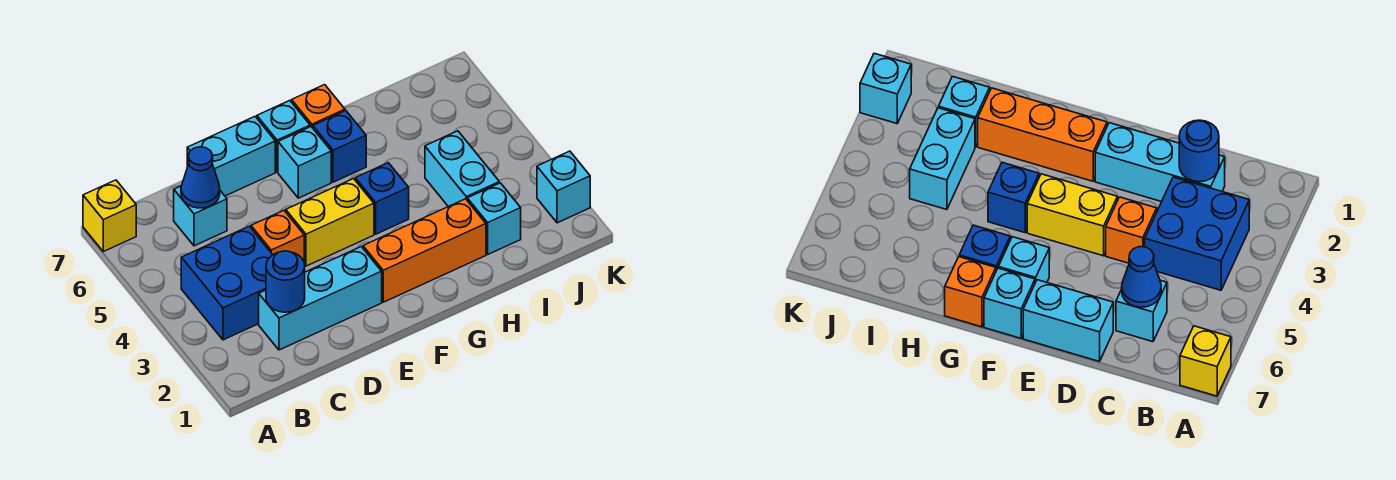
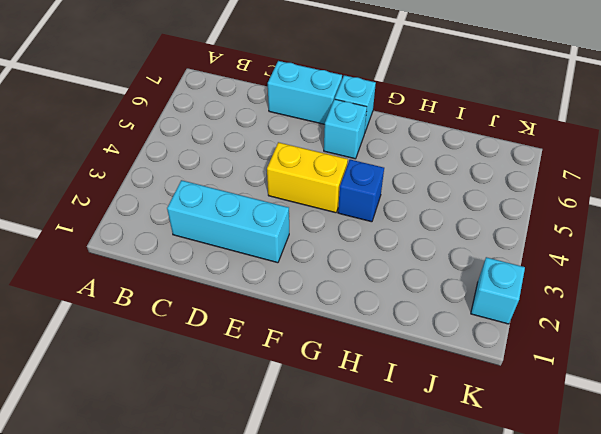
none -> yellow 1x1 brick [83,180,136,252]
none -> blue 2x2 brick [181,226,272,340]
none -> cyan 1x1 brick [174,186,227,246]

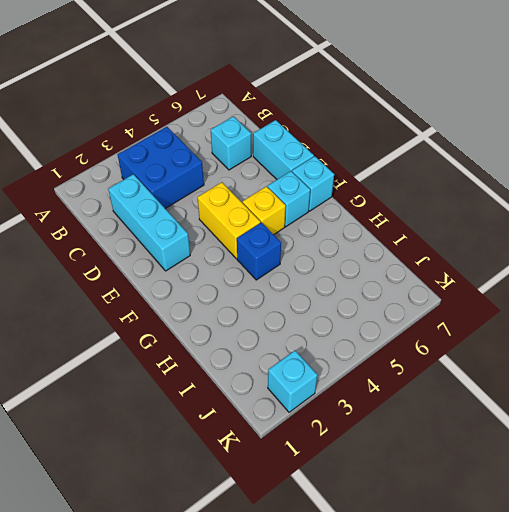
yellow 1x1 brick [243,186,286,235] -> yellow 1x1 brick moved to [83,180,136,252]
none -> orange 1x1 brick [251,211,304,261]
none -> orange 1x3 brick [363,199,486,302]
none -> blue 1x1 brick [313,111,366,182]

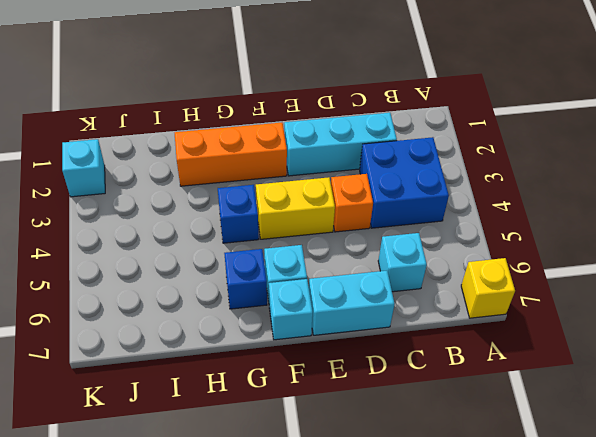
none -> orange 1x1 brick [292,85,345,128]
none -> cyan 1x1 brick [467,183,521,254]
none -> cyan 1x2 brick [425,131,499,207]

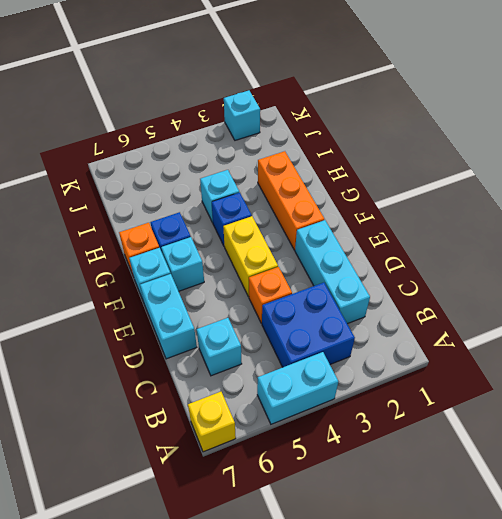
cyan 1x2 brick [257,352,338,424] -> cyan 1x2 brick moved to [425,131,499,207]
cyan 1x1 brick [200,170,239,223] -> cyan 1x1 brick moved to [467,183,521,254]
none -> blue 1x1 round brick [266,251,305,312]
none -> blue 1x1 cone [181,147,220,208]

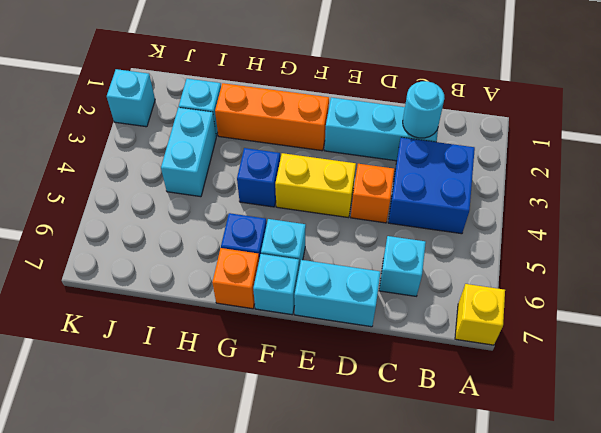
cyan 1x1 round brick [403,81,445,138] -> blue 1x1 round brick [266,251,305,312]
none -> blue 1x1 cone [181,147,220,208]

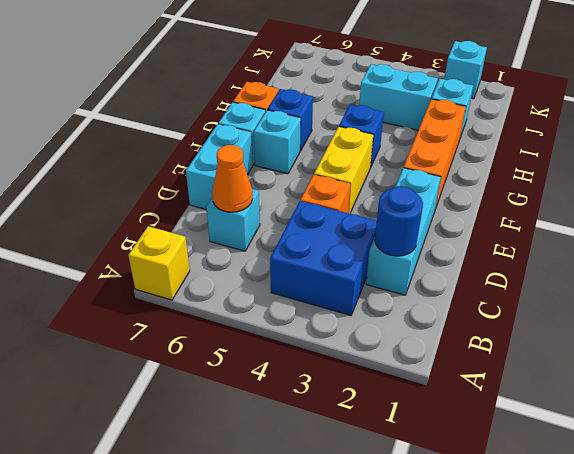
orange 1x1 cone [212,145,253,212] -> blue 1x1 cone [181,147,220,208]

